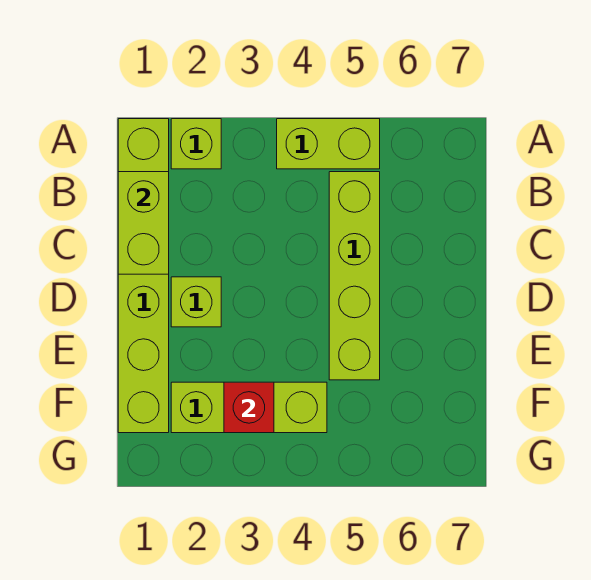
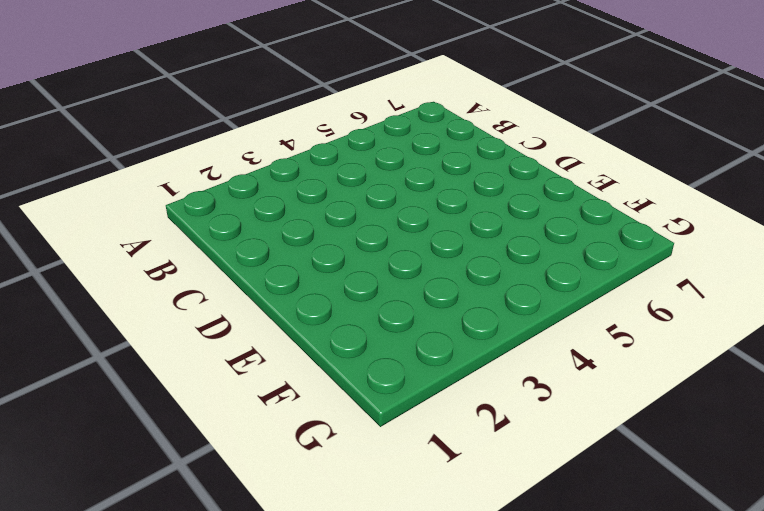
none -> lime 1x6 brick [118,119,169,433]
none -> lime 1x1 brick [171,119,221,169]

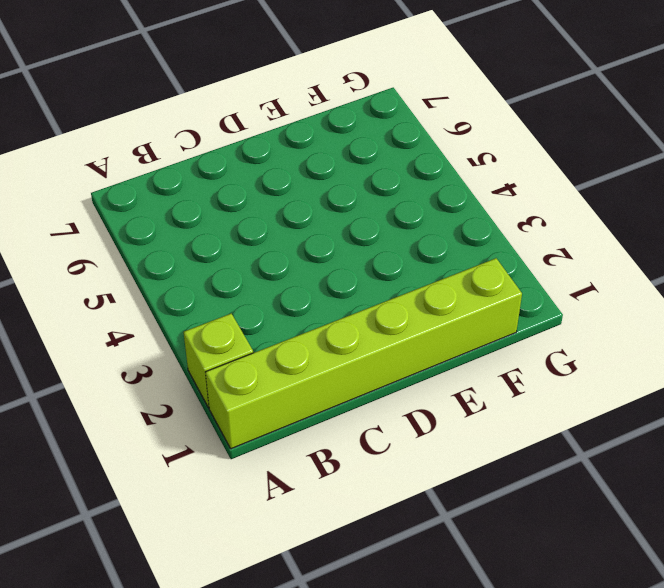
none -> lime 1x2 brick [277,119,380,169]
none -> lime 1x4 brick [329,172,380,380]

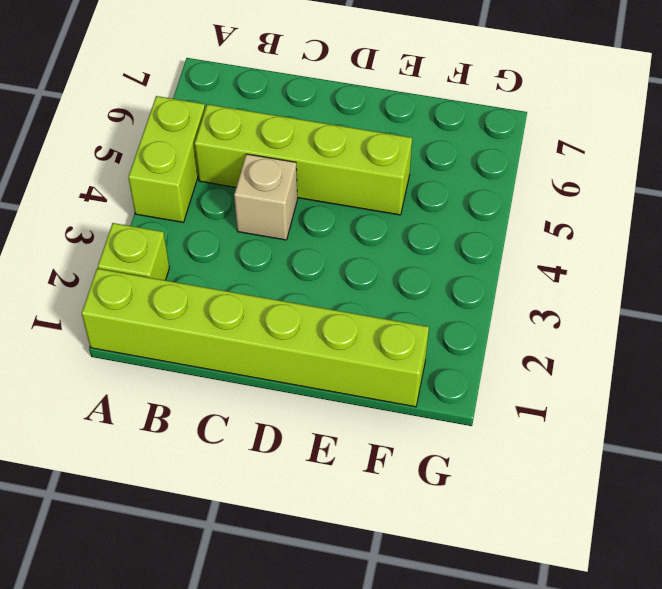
tan 1x1 brick [234,154,297,240] -> none
none -> lime 1x1 brick [171,277,221,327]
none -> lime 1x3 brick [171,382,327,433]

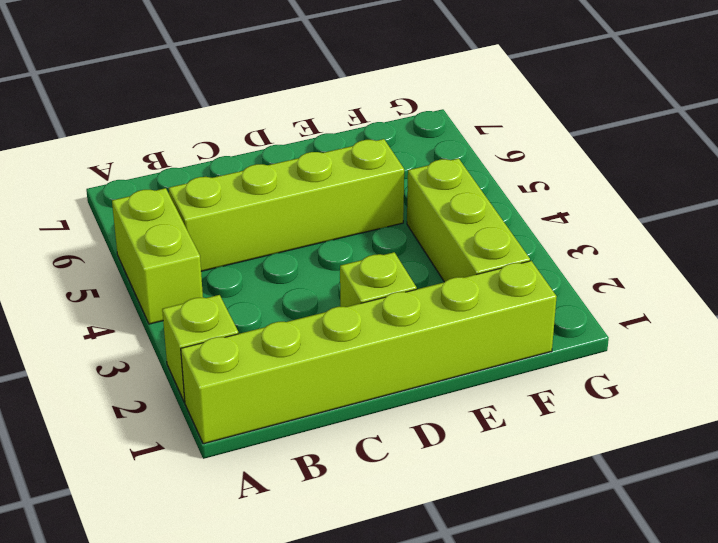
none -> lime 1x2 brick [118,172,169,274]
none -> red 1x1 brick [224,382,274,433]

